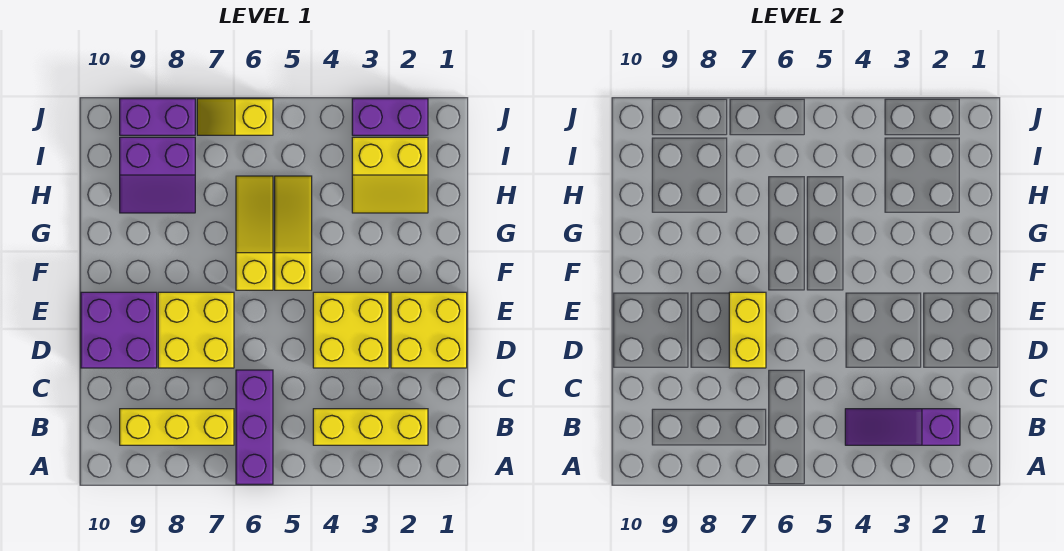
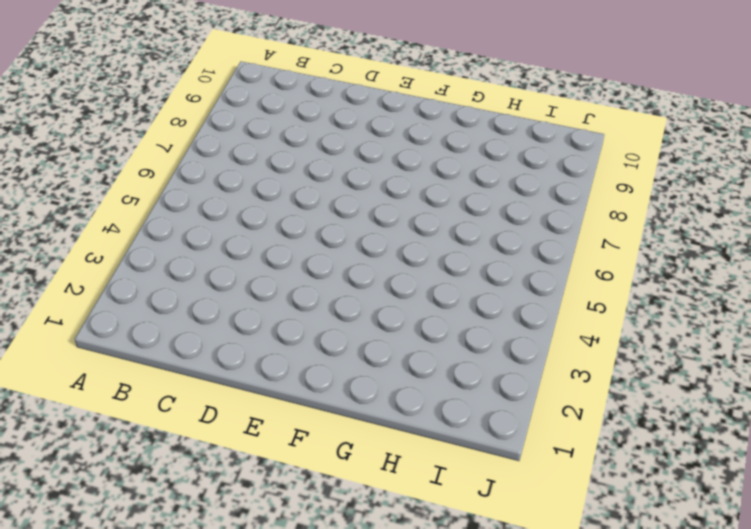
none -> purple 1x3 brick [236,370,273,484]
none -> yellow 1x3 brick [313,409,428,445]
none -> yellow 1x3 brick [120,409,234,445]

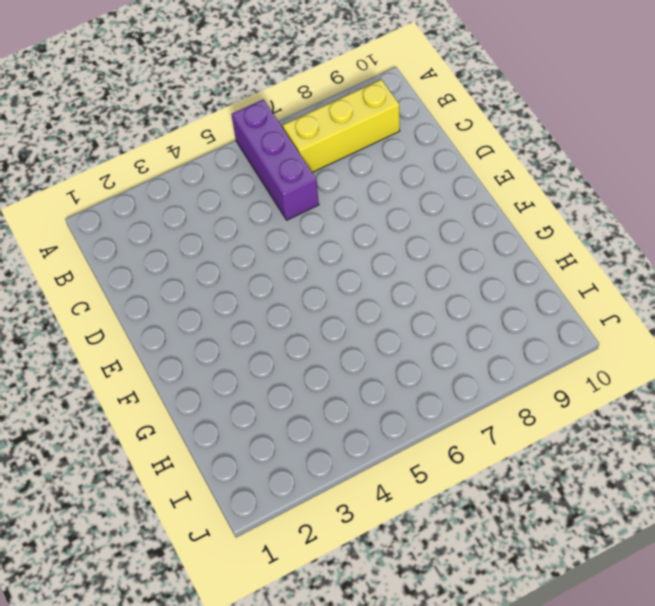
none -> yellow 1x3 brick [313,409,428,445]
none -> yellow 2x2 brick [391,292,467,368]
none -> yellow 2x2 brick [313,292,389,368]

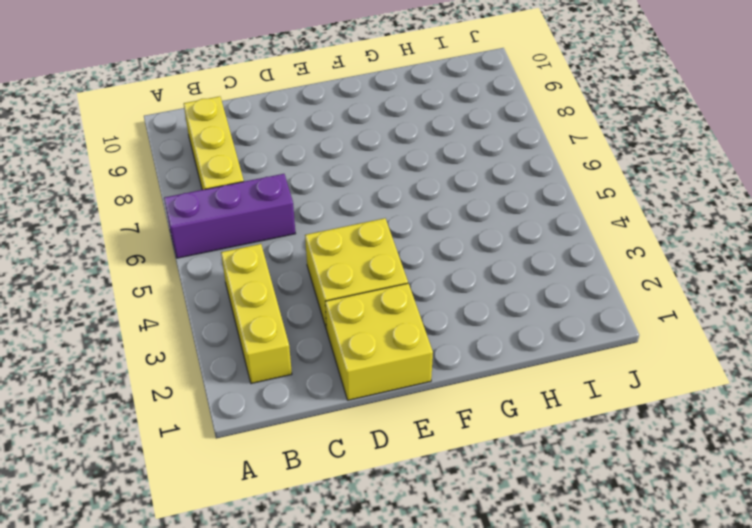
none -> yellow 2x2 brick [158,292,234,368]
none -> purple 2x2 brick [81,292,157,368]
none -> yellow 1x3 slope [275,176,312,290]

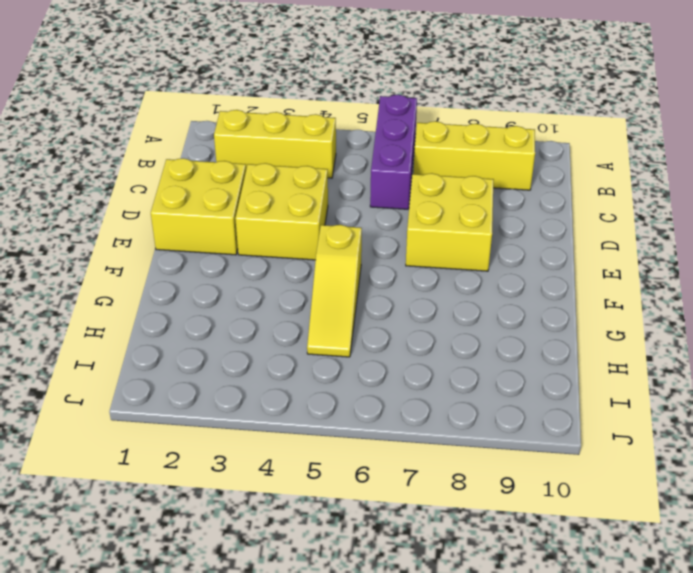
none -> purple 2x2 brick [81,292,157,368]
none -> yellow 1x3 slope [236,176,273,290]
none -> yellow 2x2 slope [352,137,428,213]

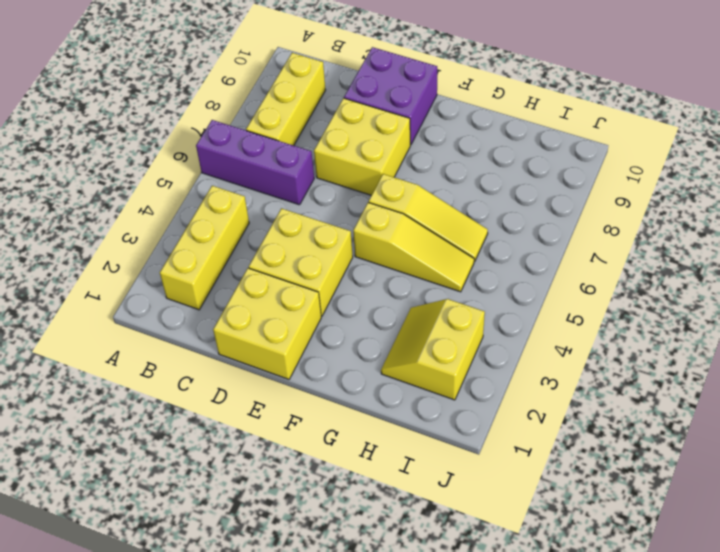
none -> purple 2x2 slope [120,137,195,213]
none -> purple 1x2 brick [352,99,428,135]
none -> yellow 1x2 slope [197,99,273,135]

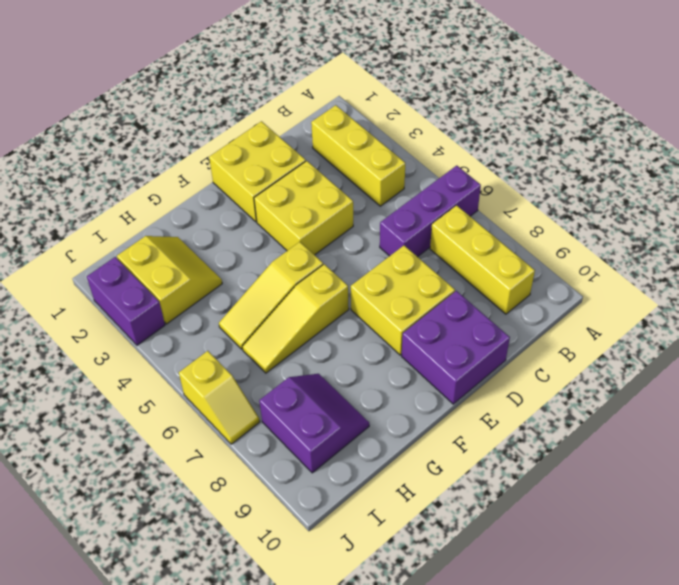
none -> purple 1x2 brick [120,99,195,135]
none -> purple 1x3 slope [845,409,960,445]
none -> yellow 1x2 brick [729,292,766,368]

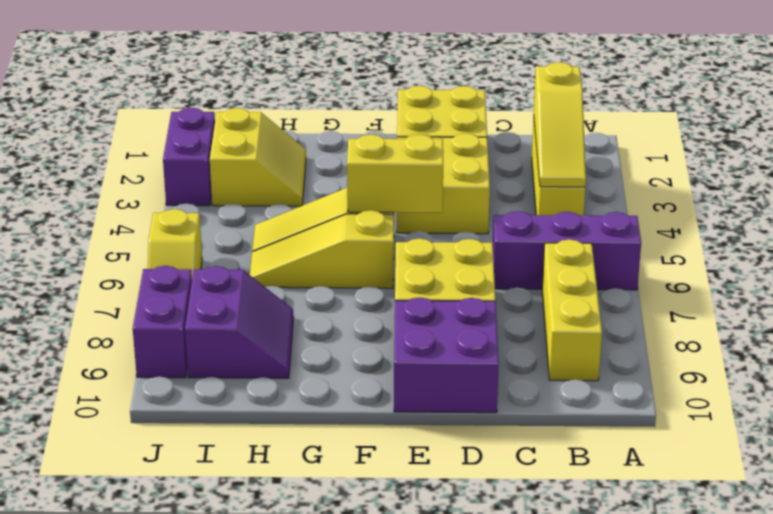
yellow 1x3 slope [534,62,586,187] -> purple 1x3 slope [845,409,960,445]
yellow 1x2 brick [347,135,443,213] -> yellow 1x2 brick moved to [729,292,766,368]

